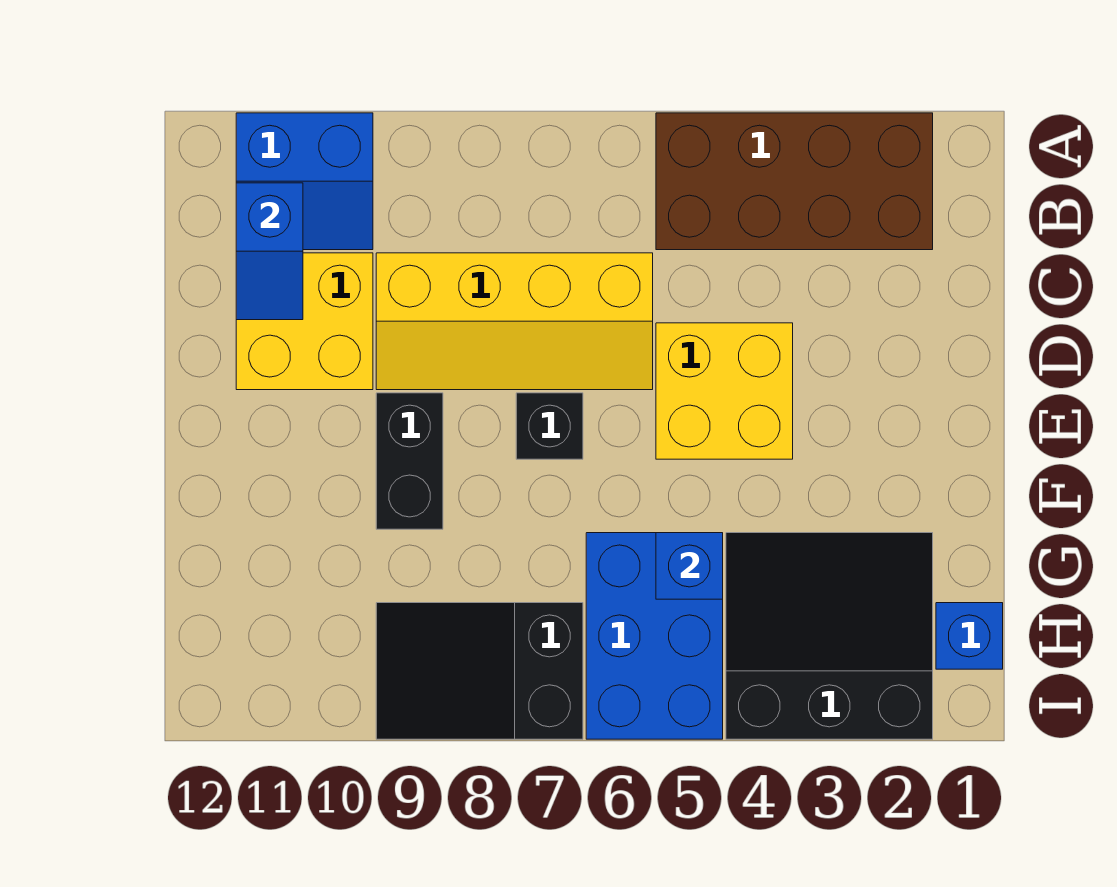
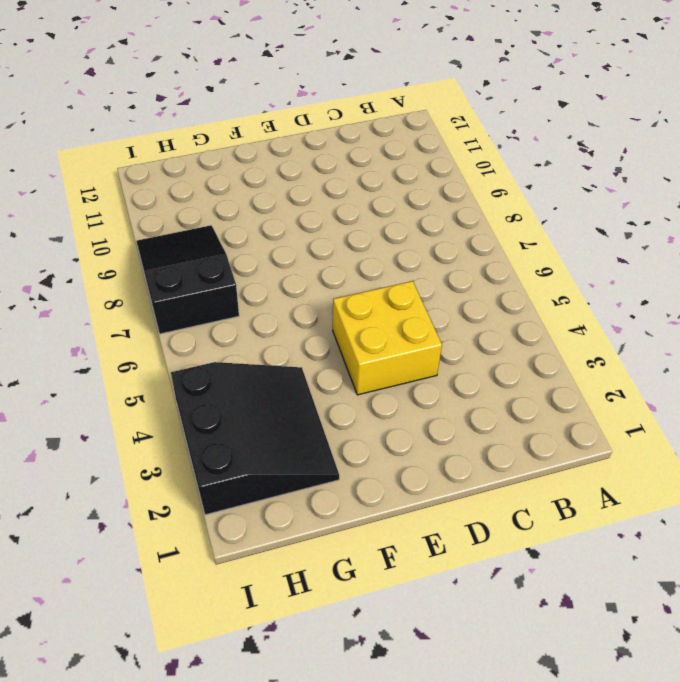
none -> brown 2x4 brick [656,113,933,250]
none -> blue 2x2 slope [236,113,373,250]
none -> yellow 2x4 slope [376,253,653,390]

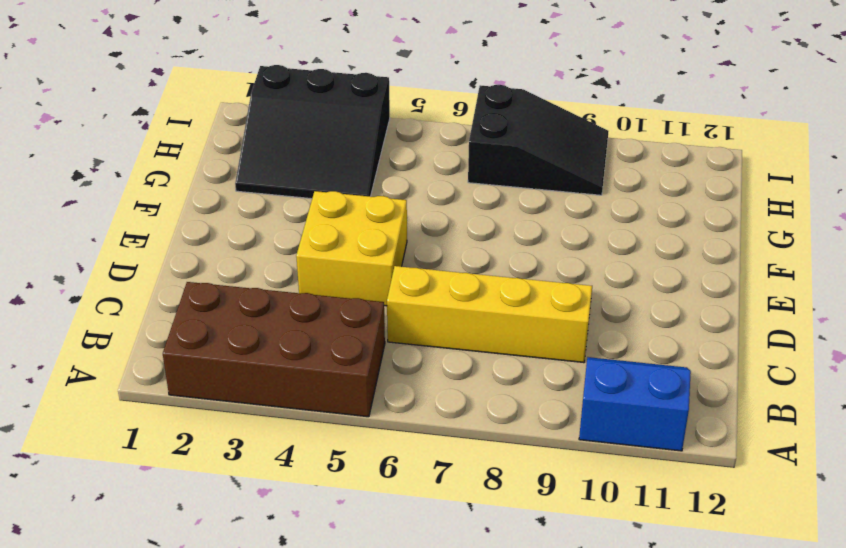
none -> yellow 2x2 brick [236,253,373,390]
none -> black 1x1 brick [516,393,583,459]
none -> black 1x2 brick [376,393,443,529]

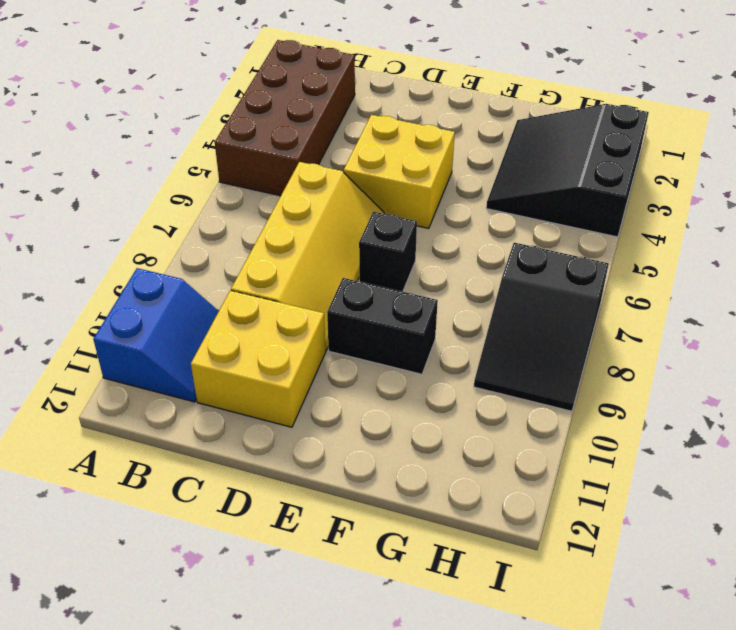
none -> blue 2x3 brick [586,533,723,739]
none -> blue 1x1 brick [936,603,1003,669]
none -> blue 1x2 slope [236,183,303,320]

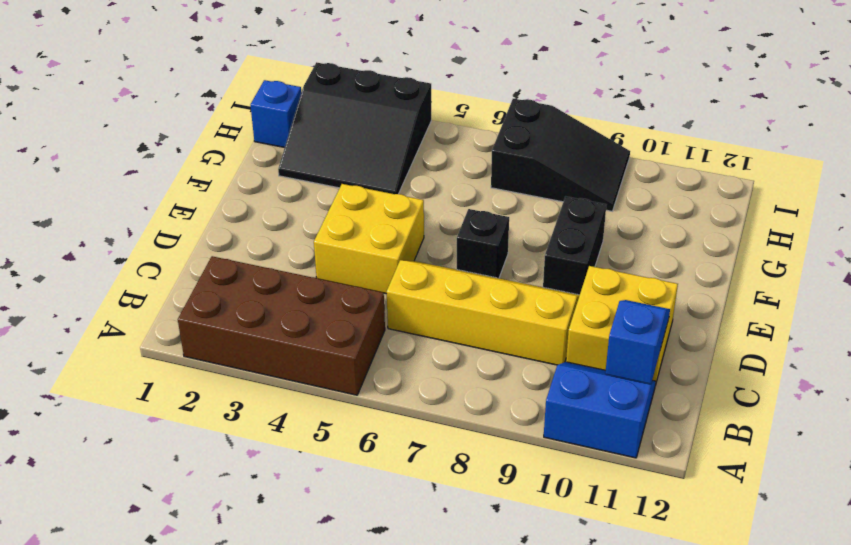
none -> blue 2x3 brick [586,533,723,739]
none -> blue 1x1 brick [656,533,723,599]

